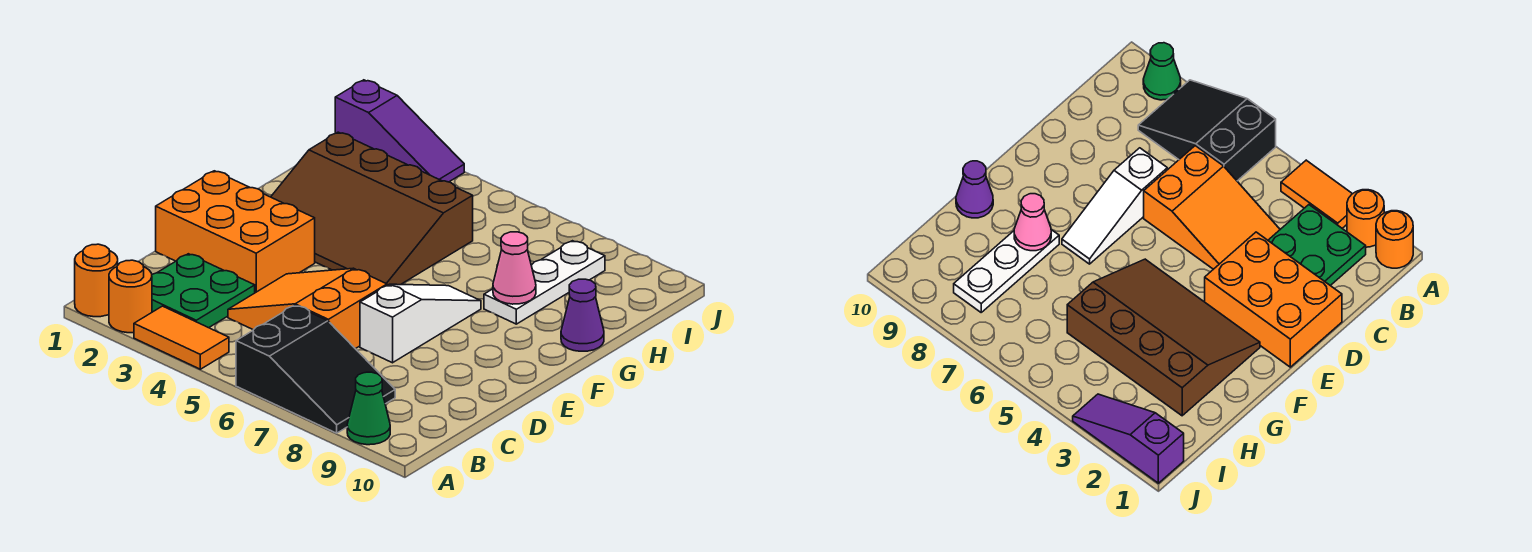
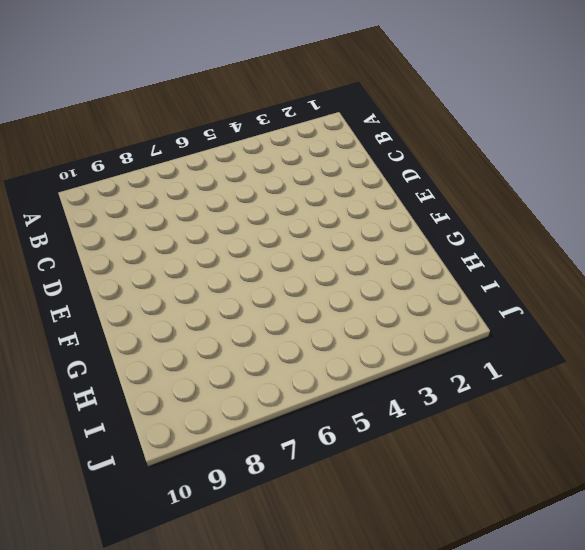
none -> orange 1x1 round brick [75,244,118,317]
none -> orange 1x1 round brick [109,260,152,333]
none -> orange 1x2 tile [134,306,229,369]

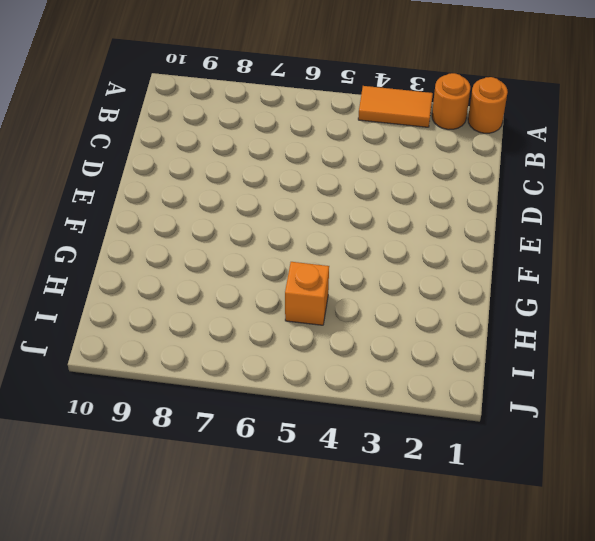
orange 1x1 brick [285,262,329,325] -> brown 3x4 slope [271,132,473,285]
none -> black 2x3 slope [236,305,395,433]
none -> green 1x1 cone [347,372,390,445]
none -> green 2x2 plate [152,254,255,328]

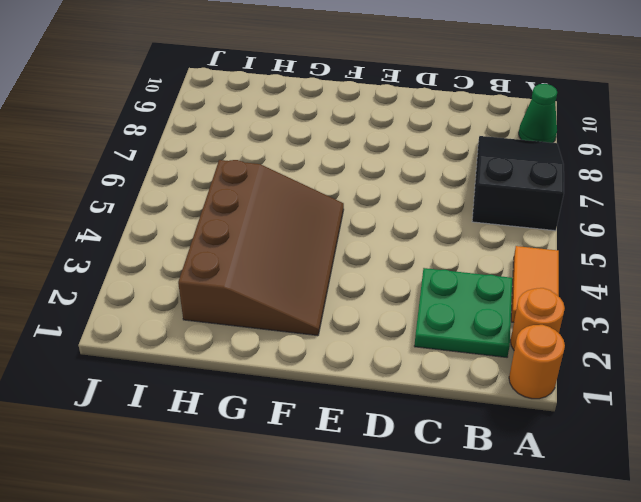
none -> orange 2x3 slope [228,268,387,349]
none -> orange 2x3 brick [156,171,315,293]
none -> white 1x3 slope [360,284,481,363]

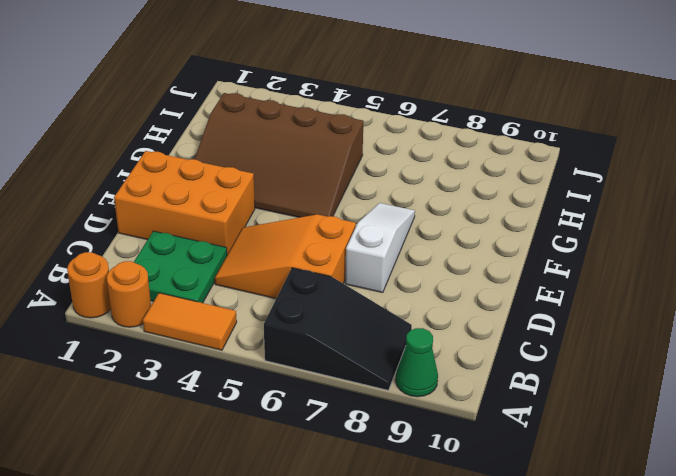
none -> white 1x3 plate [484,241,605,324]
none -> purple 1x1 cone [561,279,604,351]
none -> purple 1x3 slope [335,80,464,182]

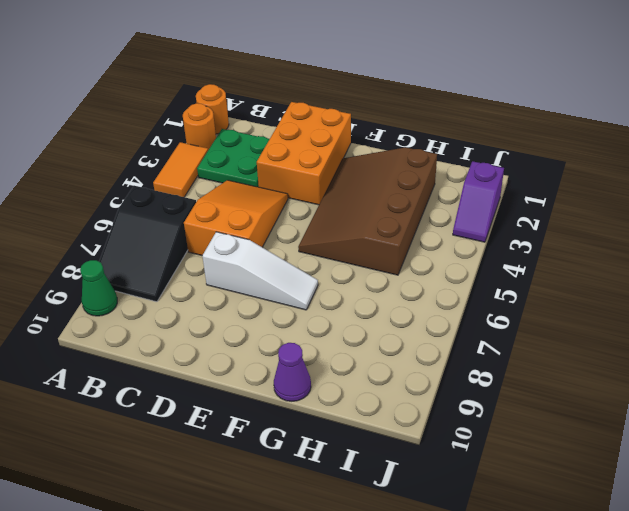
purple 1x2 slope [453,161,504,242] -> purple 1x3 slope [335,80,464,182]
none -> white 1x3 plate [484,241,605,324]
none -> pink 1x1 cone [493,232,536,304]

